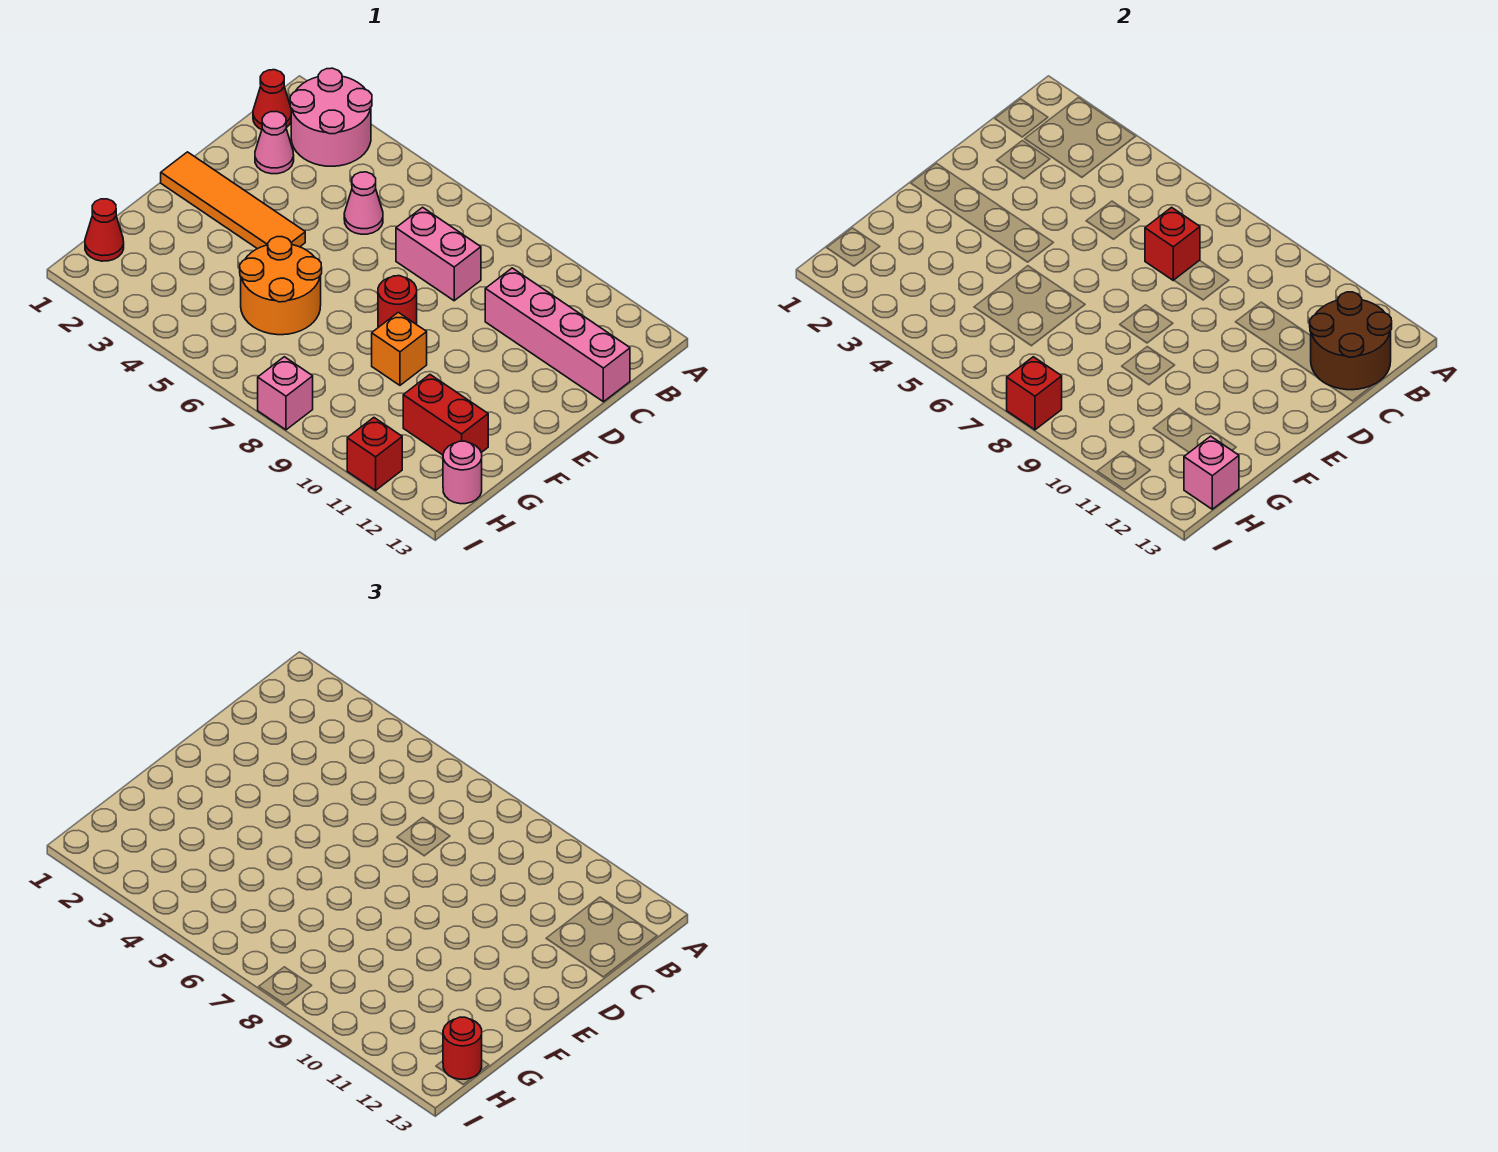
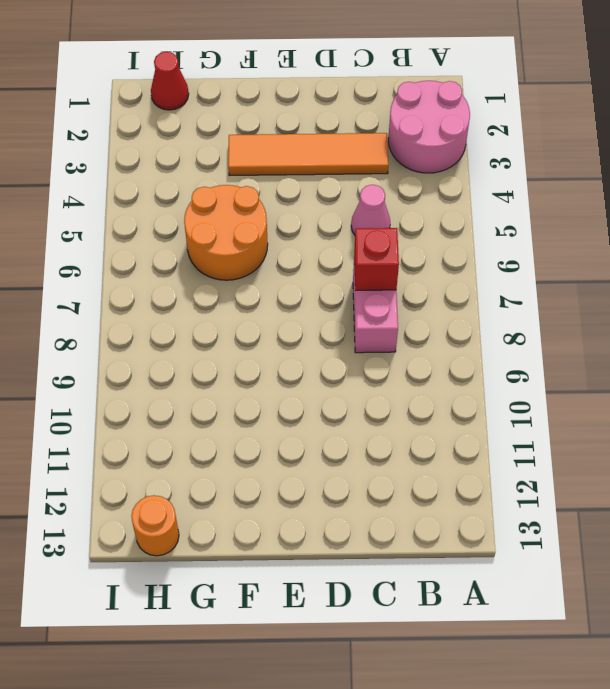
orange 1x4 tile [228,133,389,176] -> orange 1x4 tile turned to [161,152,305,249]
orange 1x1 round brick [131,495,179,556] -> pink 1x1 round brick [443,441,482,504]
none -> red 1x1 cone [253,70,291,130]
none -> pink 1x1 cone [255,112,294,174]
none -> pink 1x4 brick [485,268,630,402]

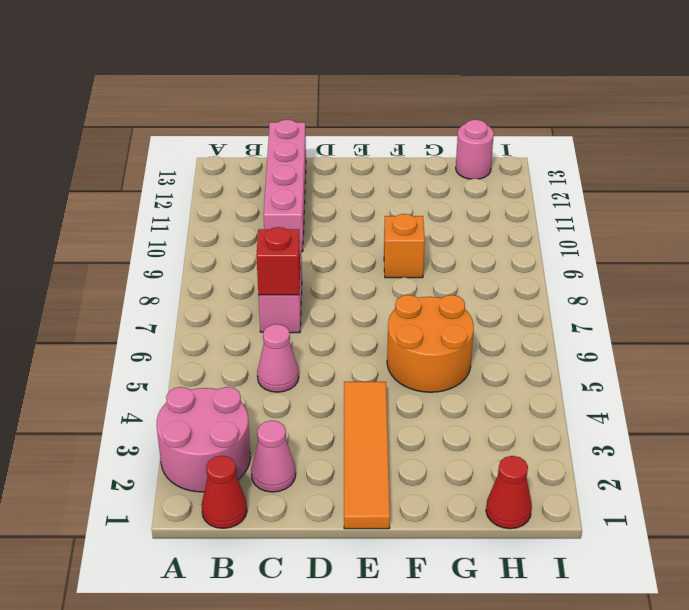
none -> red 1x1 round brick [378,276,417,327]
none -> red 1x2 brick [403,375,488,455]
none -> pink 1x1 brick [258,357,313,430]

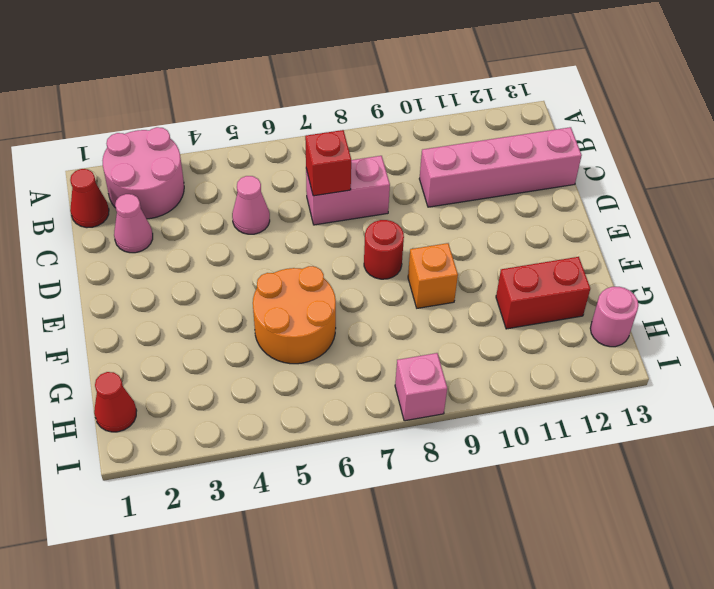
none -> orange 1x4 tile [161,152,305,249]
none -> red 1x1 brick [347,418,402,490]
none -> brown 2x2 round brick [1310,292,1392,390]

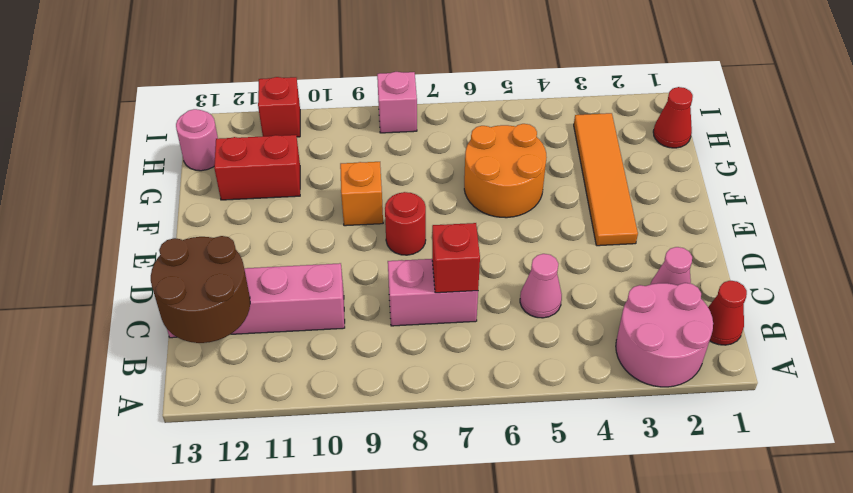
orange 1x4 tile [574,113,638,246] -> orange 1x4 tile turned to [161,152,305,249]
none -> pink 1x1 brick [1184,436,1239,509]
none -> red 1x1 brick [1007,357,1062,430]
none -> red 1x1 round brick [443,1017,482,1079]

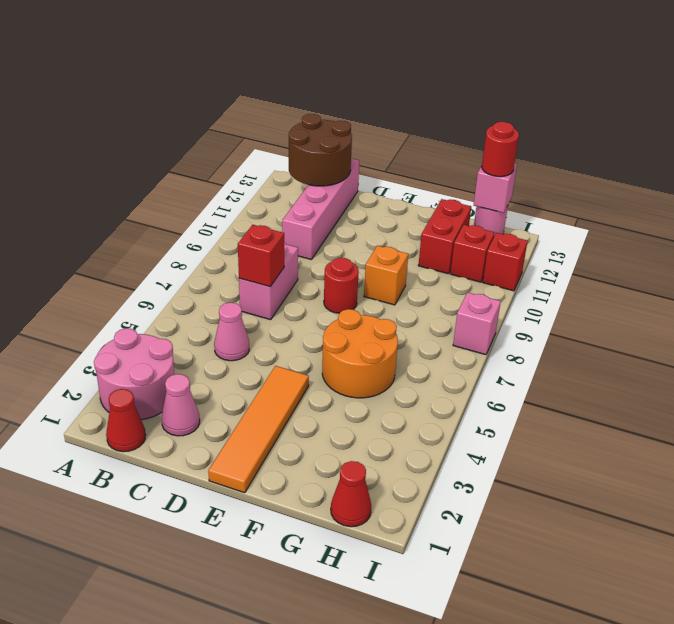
red 1x1 brick [450,225,495,282] -> red 1x1 brick moved to [1007,357,1062,430]

